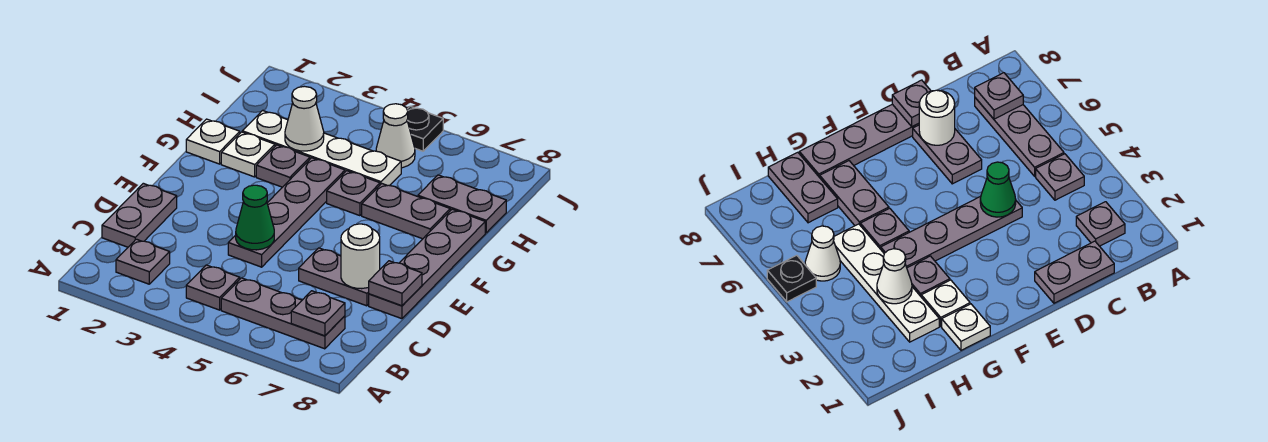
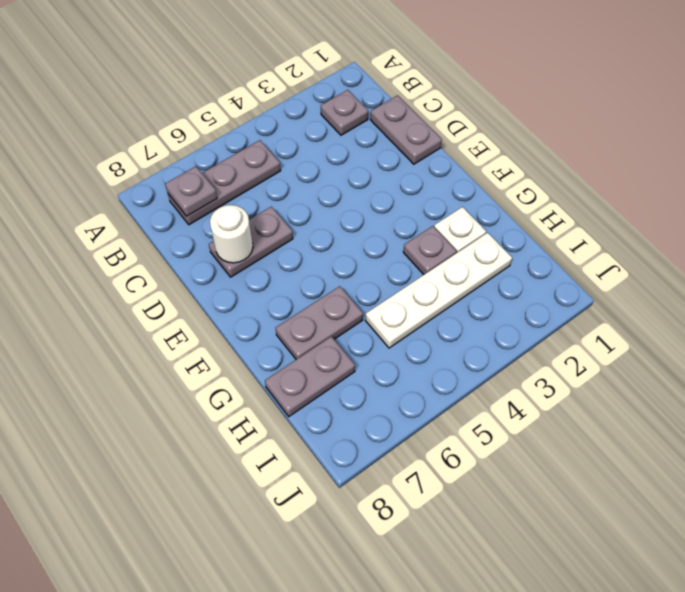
none -> grey 1x1 plate [186,265,240,310]
none -> grey 1x4 plate [228,158,345,267]
none -> grey 1x4 plate [369,209,485,319]

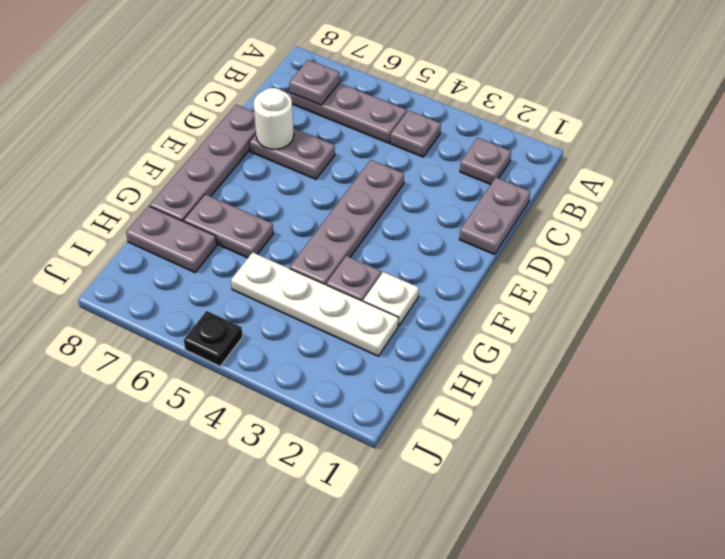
none -> white 1x1 plate [186,119,240,164]
none -> grey 1x1 plate [327,171,380,216]
none -> white 1x1 cone [376,104,415,168]

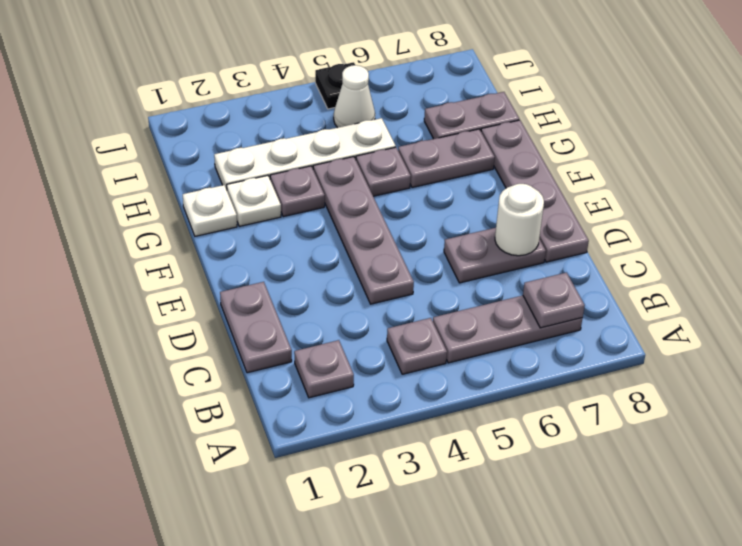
none -> green 1x1 cone [236,185,274,250]
none -> grey 1x1 plate [369,261,422,306]
none -> white 1x1 cone [285,86,324,151]

